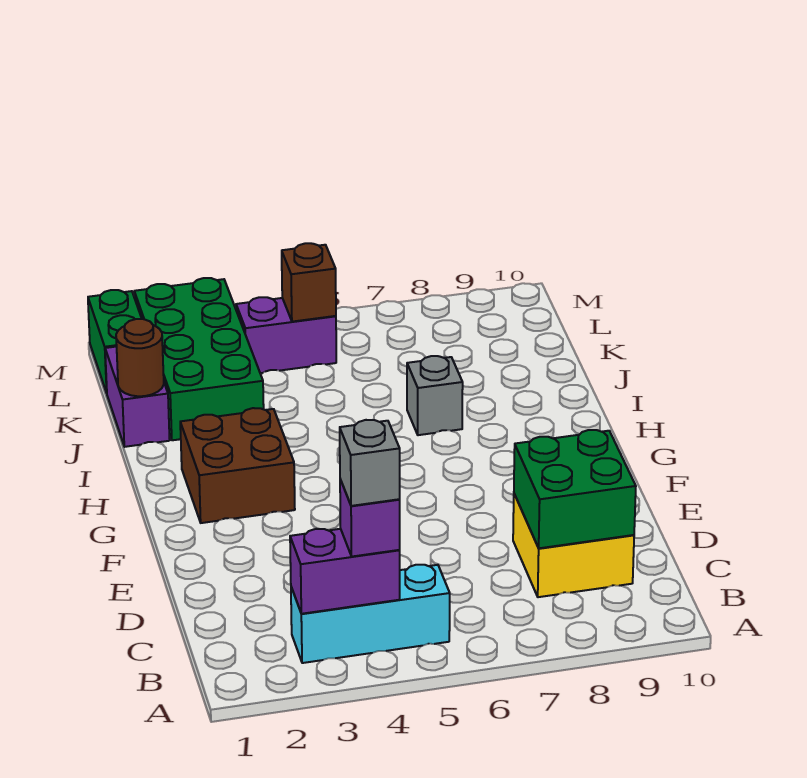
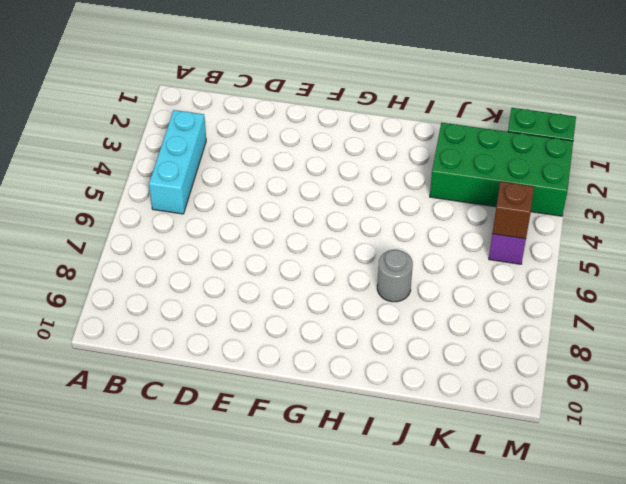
grey 1x1 round brick [377,250,413,302] -> grey 1x1 brick [407,356,463,435]
none -> yellow 2x2 brick [513,494,634,597]
none -> brown 2x2 brick [180,408,295,523]
none -> purple 1x2 brick [105,347,170,447]

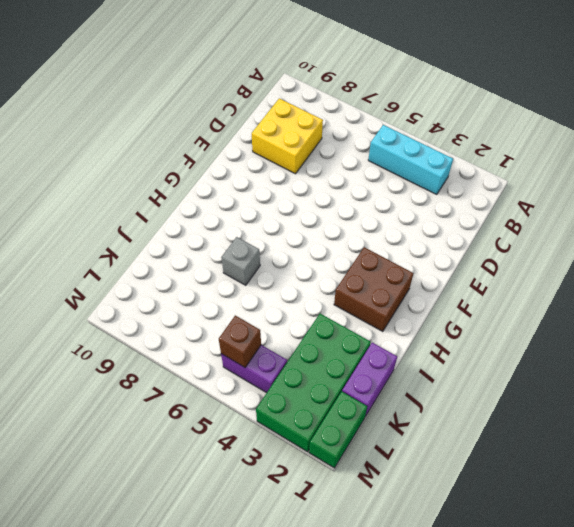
none -> purple 1x2 brick [290,529,400,614]
none -> green 2x2 brick [514,430,636,548]
none -> brown 1x1 round brick [116,319,164,396]

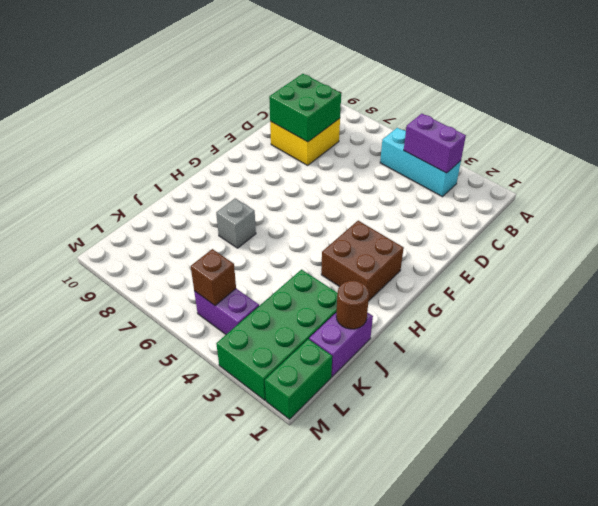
none -> purple 1x1 brick [340,479,400,556]
none -> grey 1x1 brick [340,420,400,506]

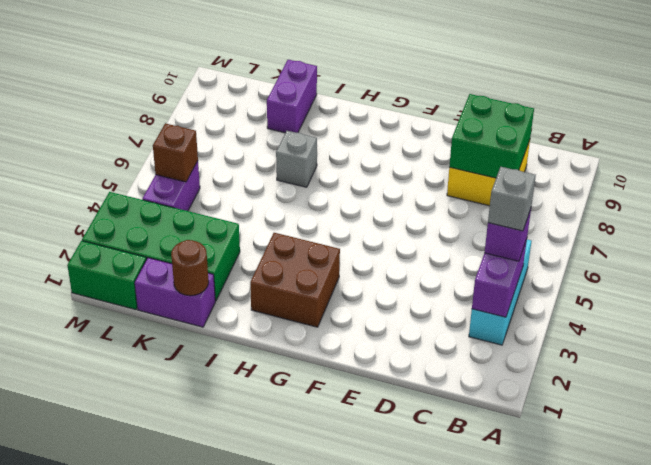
purple 1x2 brick [267,60,317,133] -> none

